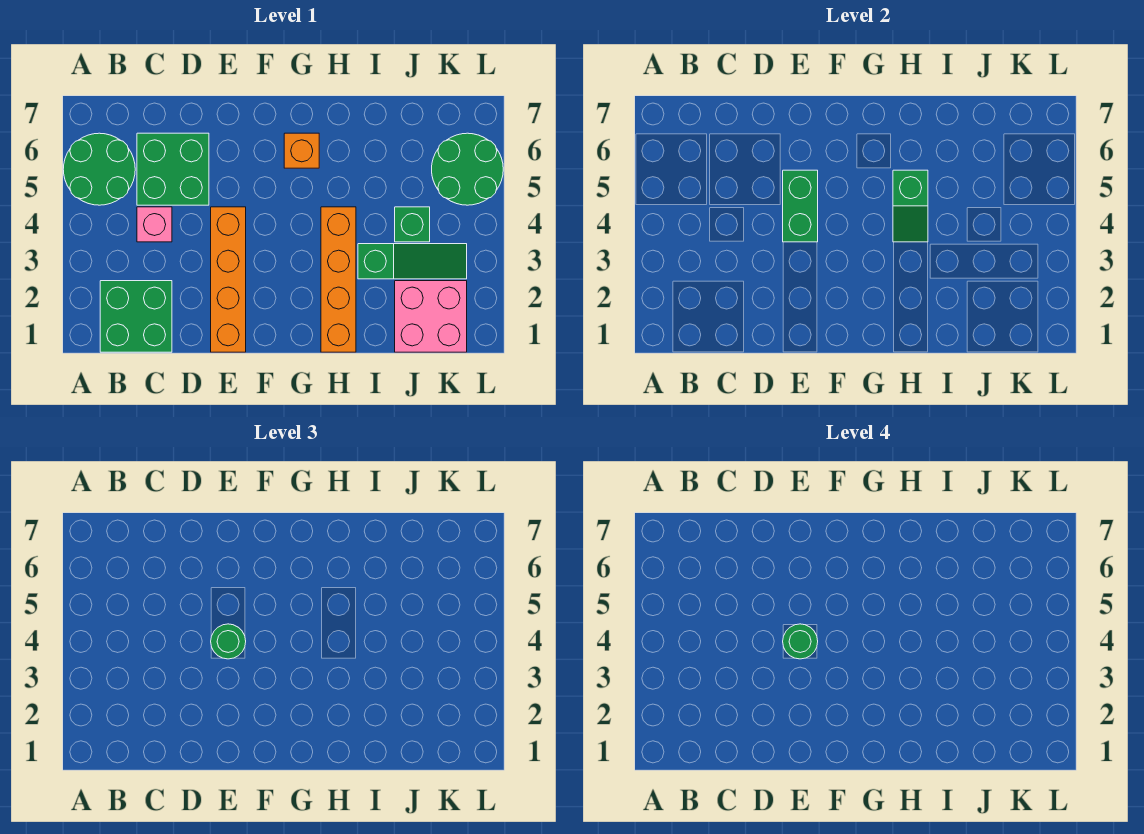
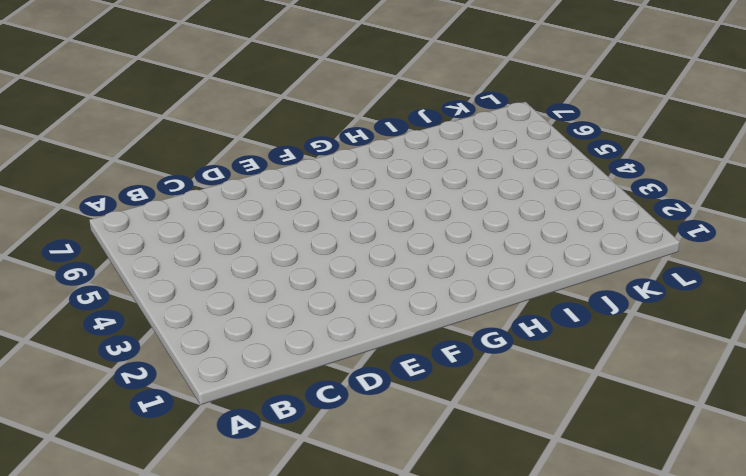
none -> green 2x2 round brick [63,133,135,205]
none -> green 2x2 brick [100,281,172,352]
none -> pink 1x1 brick [137,207,172,242]

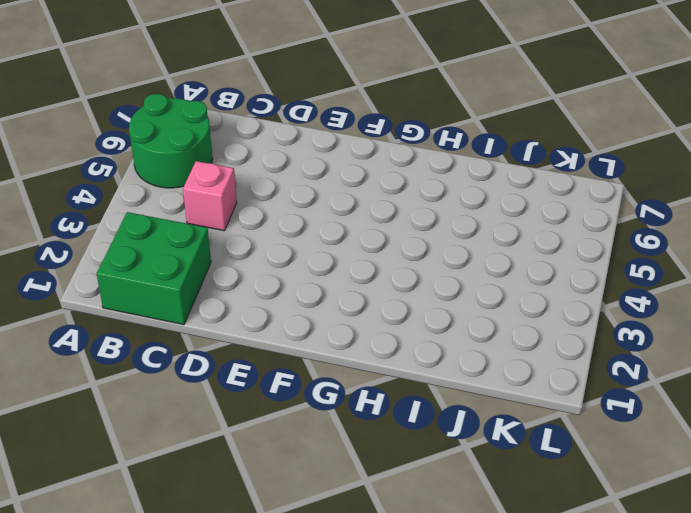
none -> green 2x2 brick [137,133,209,205]
none -> orange 1x4 brick [211,207,246,352]
none -> orange 1x1 brick [284,133,319,168]

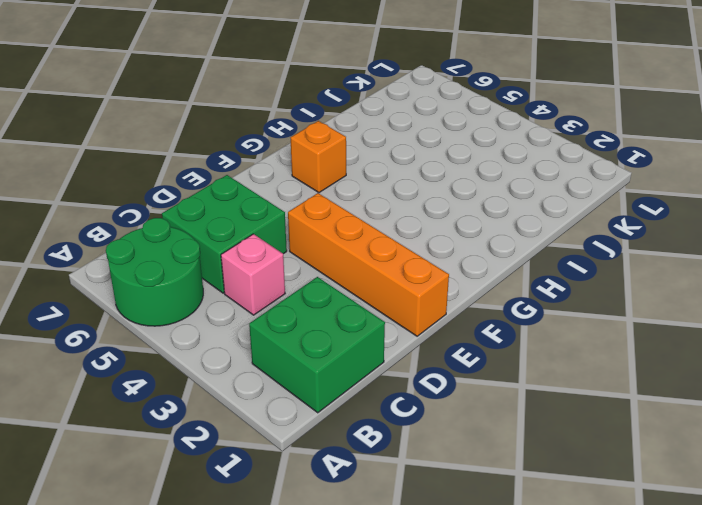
none -> orange 1x4 brick [321,207,356,352]
none -> green 1x3 slope [358,244,467,279]
none -> pink 2x2 brick [395,281,467,352]

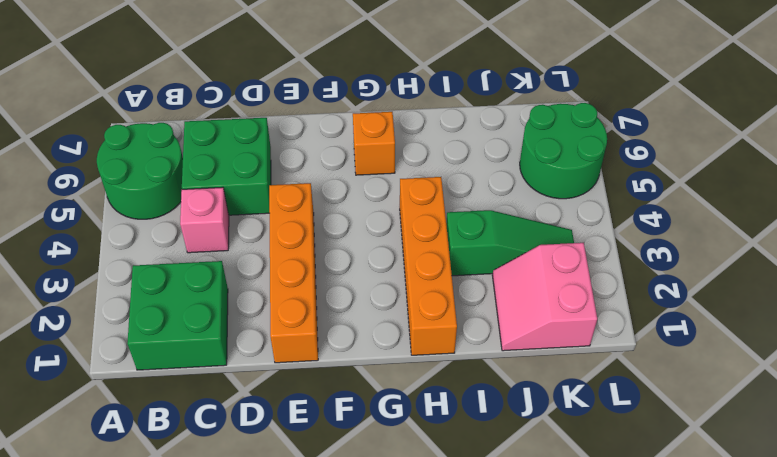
pink 2x2 slope [492,243,597,351] -> pink 2x2 brick [395,281,467,352]
none -> green 1x1 brick [395,207,430,242]
none -> green 1x2 brick [783,170,818,242]
none -> green 1x2 slope [893,170,928,242]

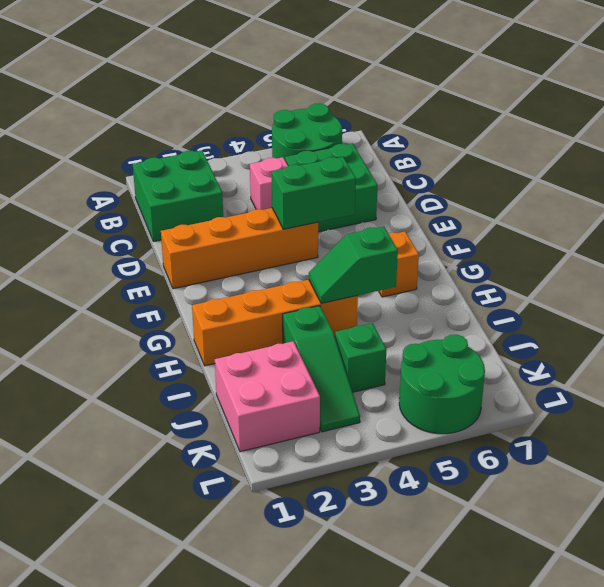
none -> green 1x1 round brick [211,624,246,659]
none -> green 1x1 round brick [783,624,818,659]

